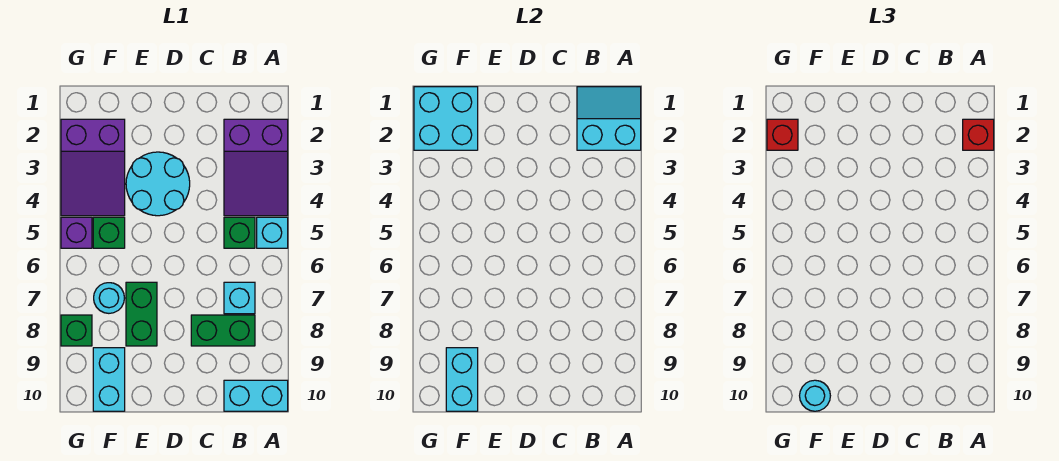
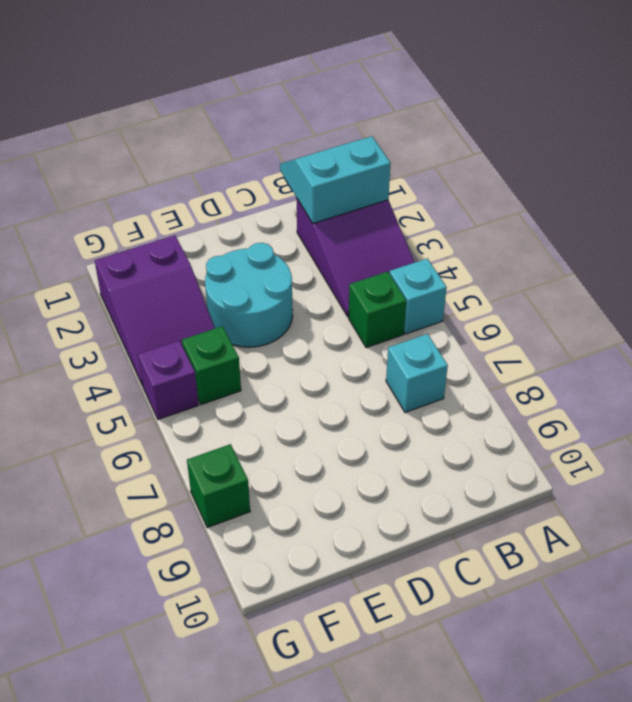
none -> cyan 1x2 brick [224,380,288,411]
none -> green 1x2 brick [191,315,255,346]
none -> green 1x2 brick [126,282,157,346]

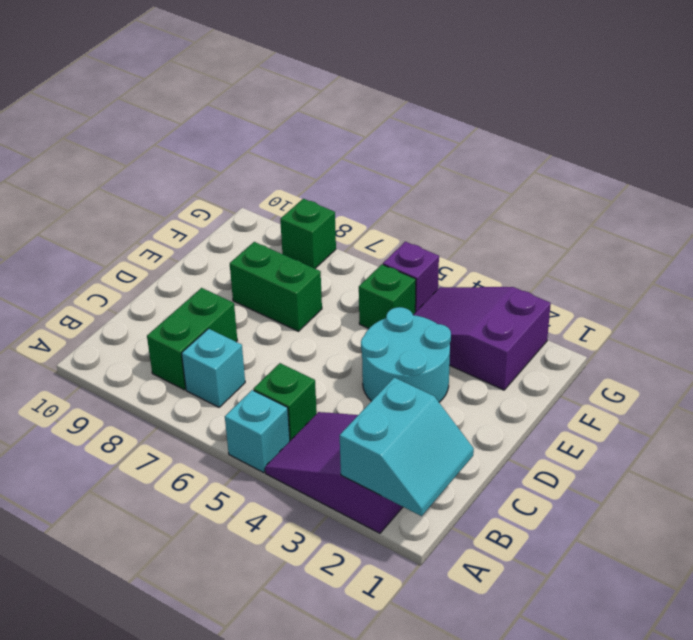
none -> cyan 1x2 brick [224,380,288,411]
none -> cyan 1x1 round brick [94,283,124,313]
none -> cyan 1x2 brick [93,348,125,411]

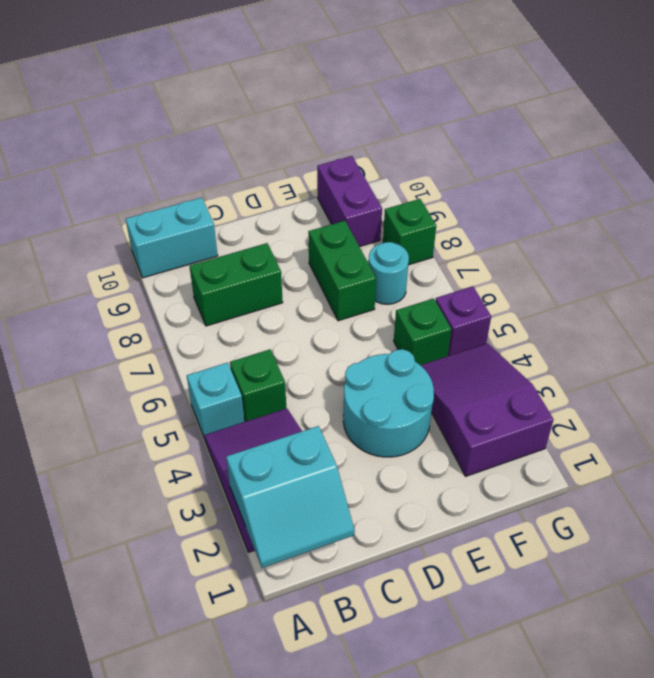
purple 1x2 brick [317,156,382,247] -> cyan 1x2 brick [93,348,125,411]
none -> cyan 1x1 brick [224,282,255,314]
none -> cyan 2x2 brick [414,87,478,150]
none -> cyan 1x2 brick [446,348,478,411]

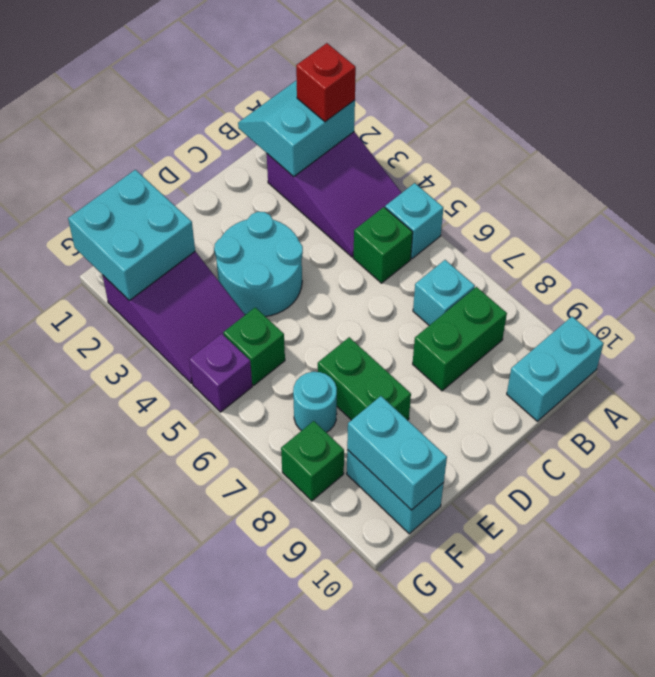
none -> cyan 1x1 round brick [800,380,830,411]
none -> red 1x1 brick [767,119,798,150]

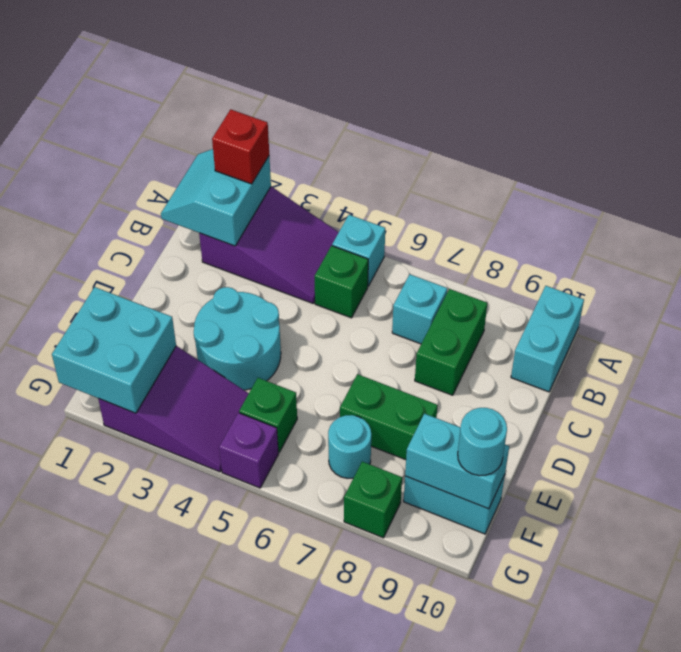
none -> red 1x1 brick [767,119,798,150]

